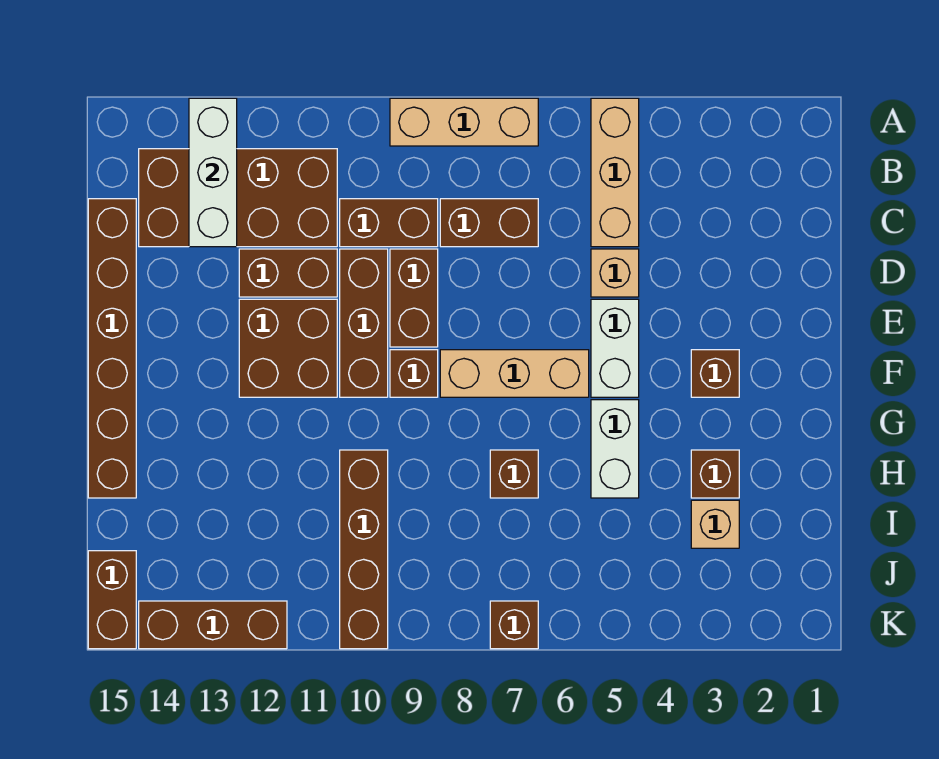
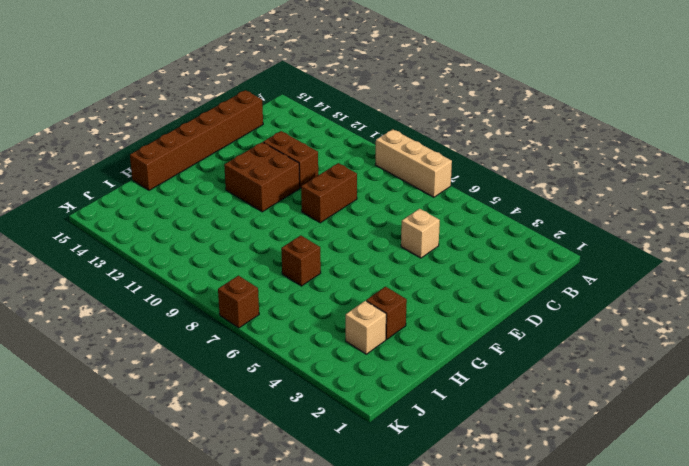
none -> tan 1x3 brick [591,98,639,247]
none -> brown 2x4 brick [139,149,337,247]
none -> brown 1x2 brick [440,199,538,247]

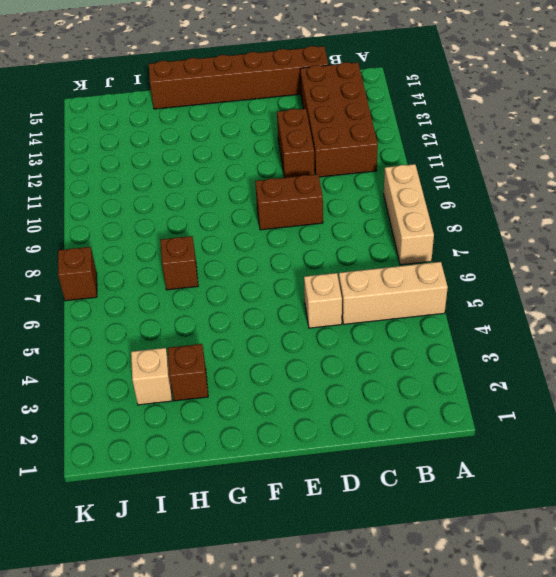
none -> brown 1x2 brick [440,199,538,247]
none -> brown 1x2 brick [340,199,438,247]
none -> brown 1x3 brick [340,249,388,397]

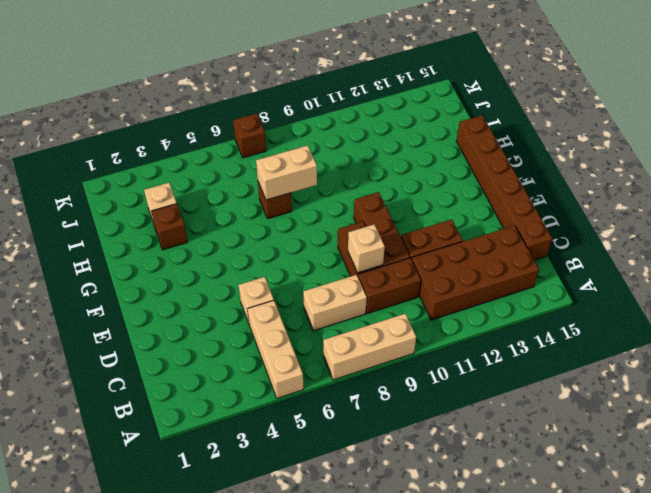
tan 1x2 brick [303,275,367,331] -> brown 1x2 brick [440,199,538,247]
tan 1x1 brick [348,224,385,273] -> none
tan 1x2 brick [256,145,317,200] -> none
none -> white 1x2 brick [591,299,639,397]
none -> brown 2x2 brick [239,299,337,397]
none -> brown 1x1 brick [691,350,739,397]

